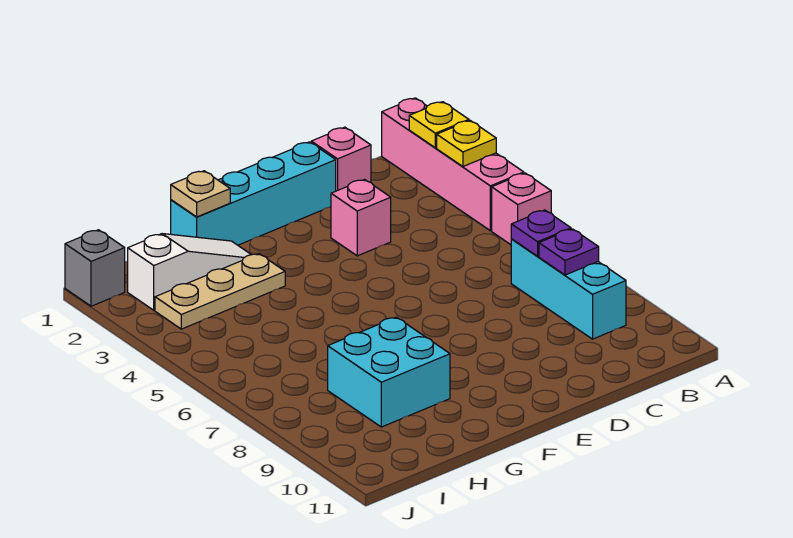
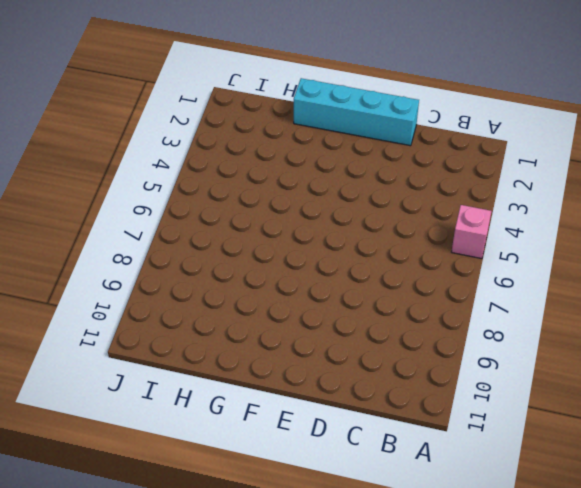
none -> pink 1x4 brick [382,98,524,231]
none -> cyan 1x3 brick [511,239,626,339]
none -> pink 1x1 brick [311,127,371,191]

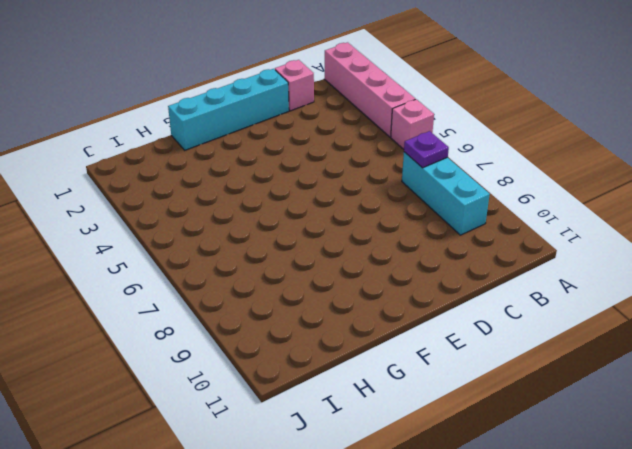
none -> pink 1x1 brick [331,179,391,256]
none -> white 1x3 slope [128,234,251,310]
none -> tan 1x3 plate [155,254,285,329]

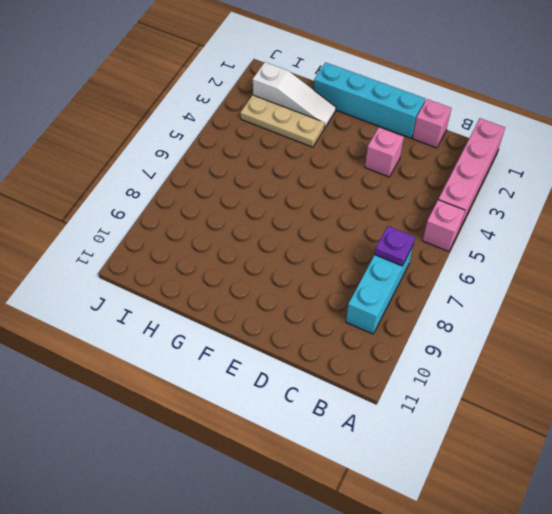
none -> cyan 2x2 brick [328,317,450,427]
none -> grey 1x1 brick [65,230,125,306]
none -> yellow 1x1 plate [409,102,469,148]

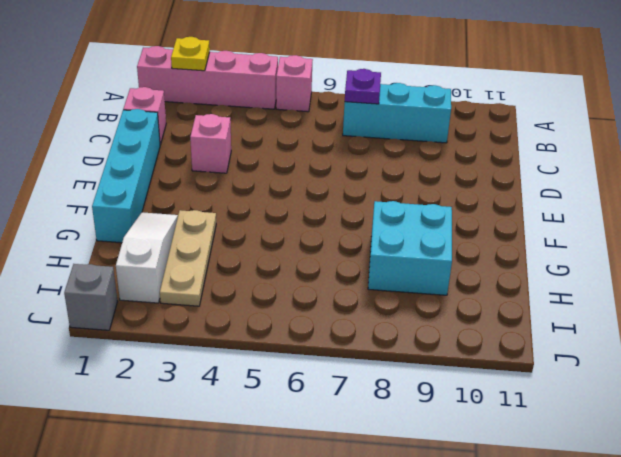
none -> yellow 1x1 plate [437,120,496,167]
none -> purple 1x1 plate [539,229,599,275]
none -> tan 1x1 plate [171,171,230,217]

